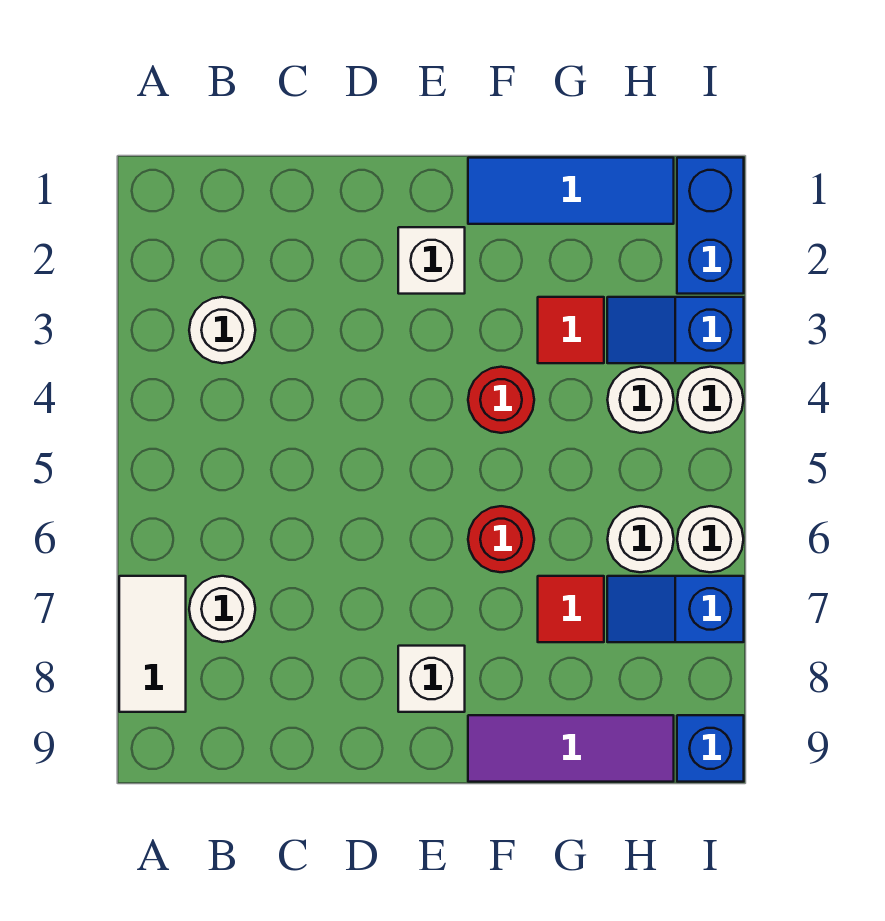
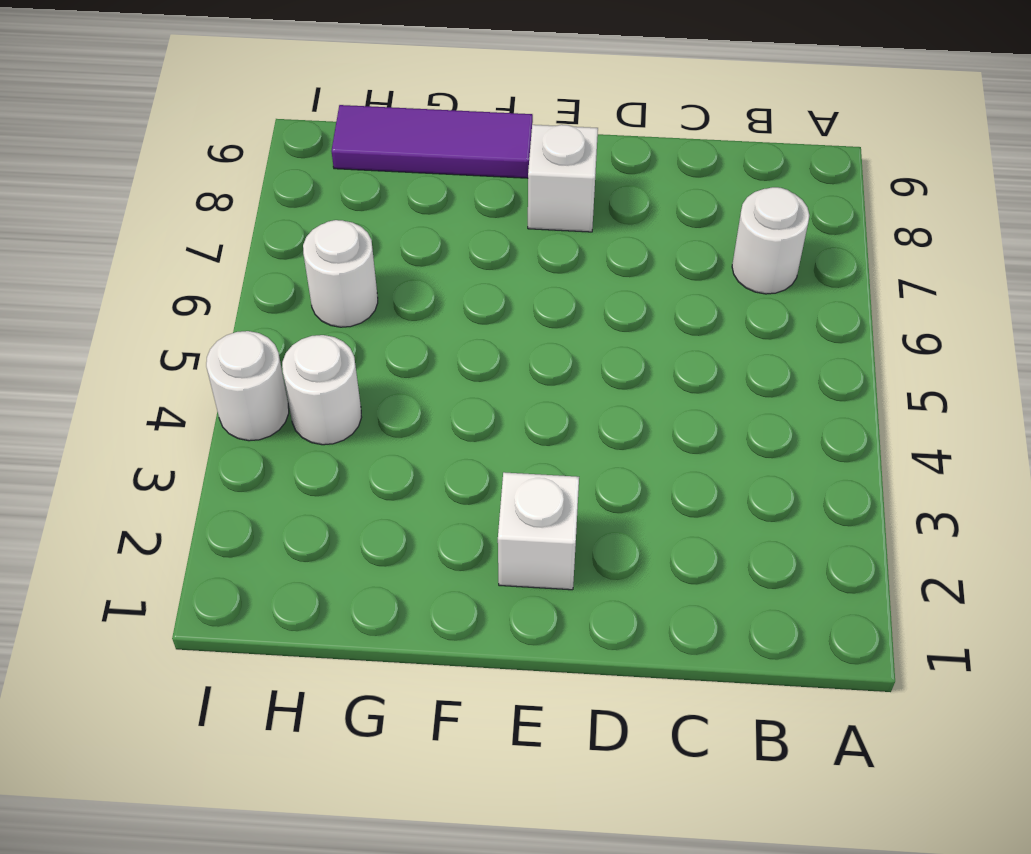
none -> white 1x2 tile [119,576,186,712]
none -> white 1x1 round brick [189,297,255,363]
none -> blue 1x3 tile [468,158,674,224]

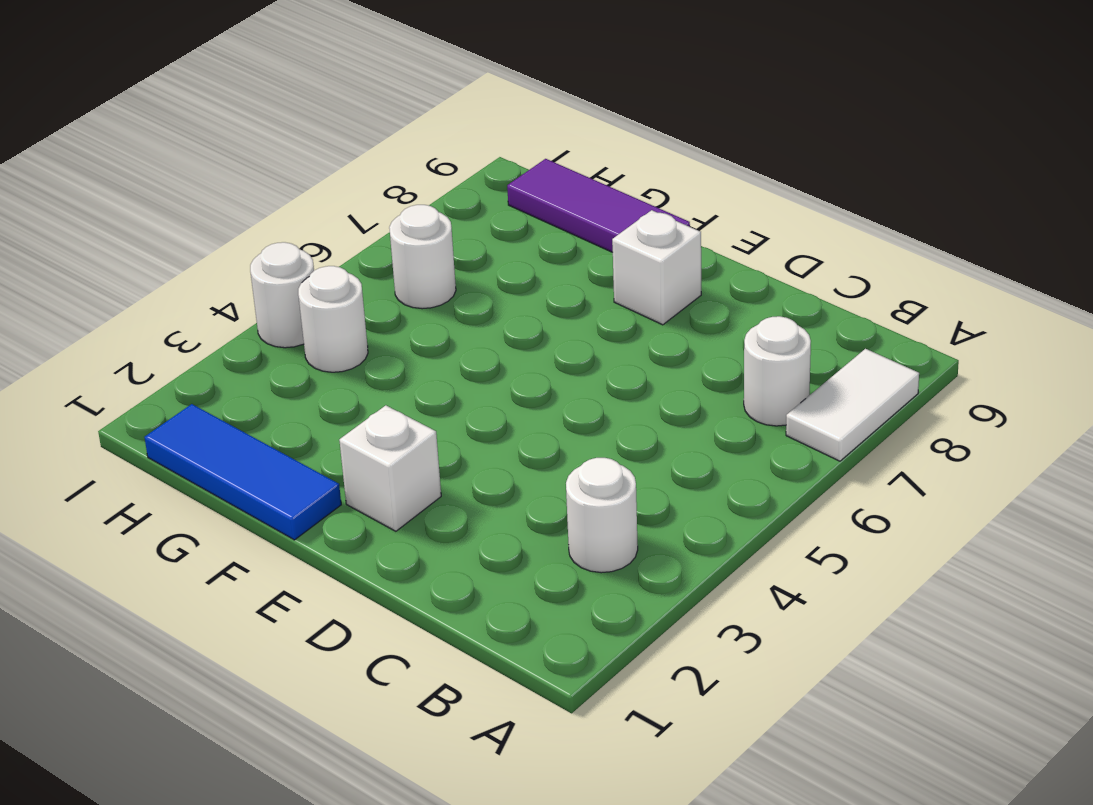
none -> red 1x1 round brick [468,367,534,433]
none -> red 1x1 round brick [468,506,534,572]
none -> red 1x1 tile [538,297,604,363]

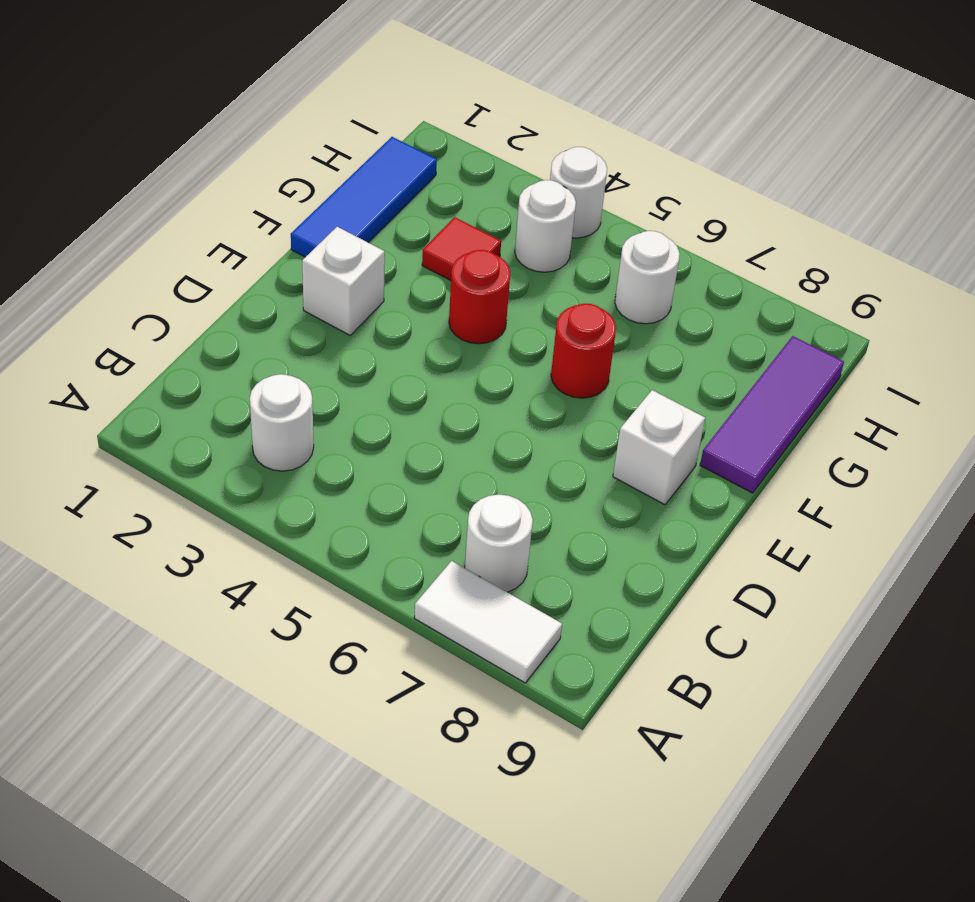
none -> red 1x1 tile [538,576,604,642]
none -> blue 1x2 slope [607,297,744,363]
none -> blue 1x2 slope [607,576,744,642]

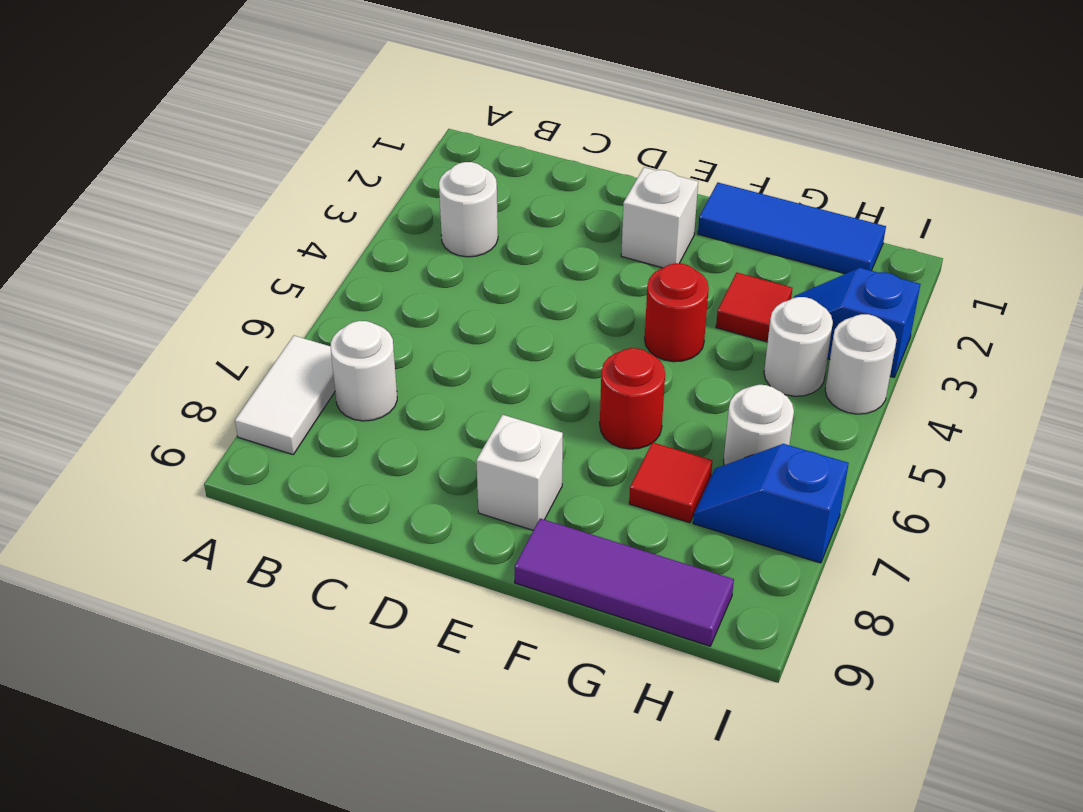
none -> blue 1x2 brick [677,158,744,294]
none -> white 1x1 round brick [677,506,743,572]
none -> blue 1x1 brick [677,715,744,782]

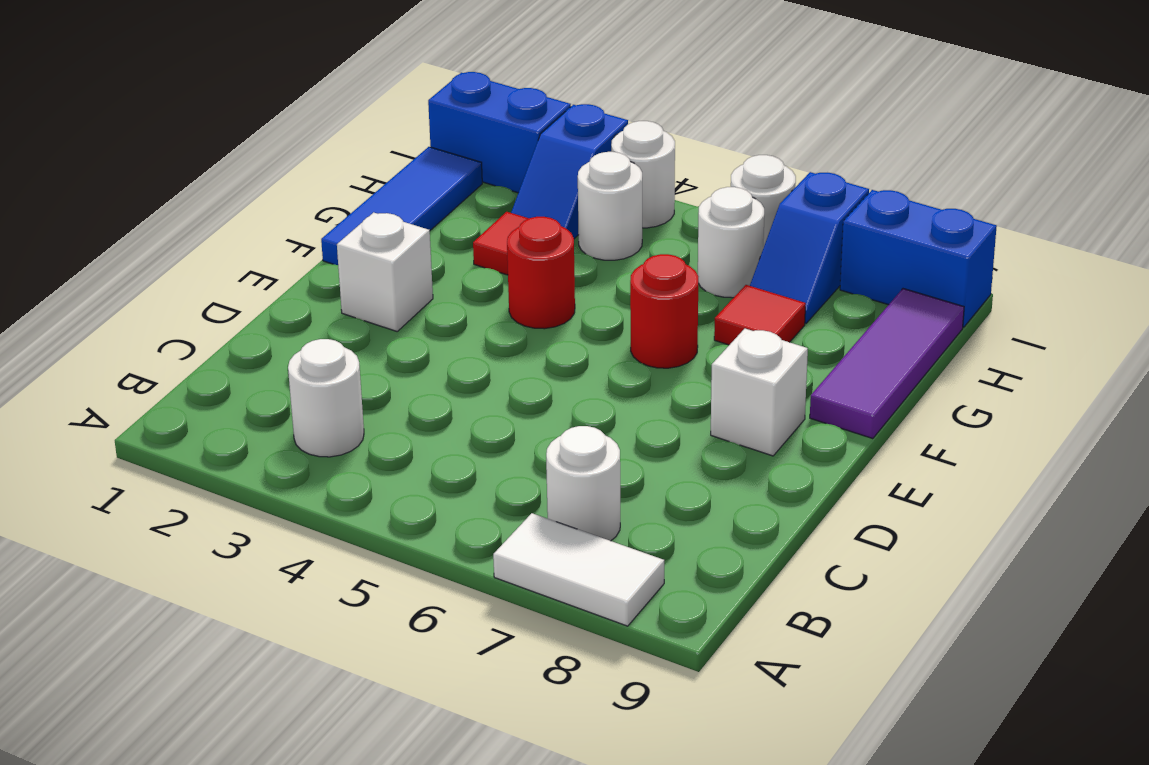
blue 1x2 brick [840,190,997,327] -> blue 1x1 brick [677,715,744,782]

